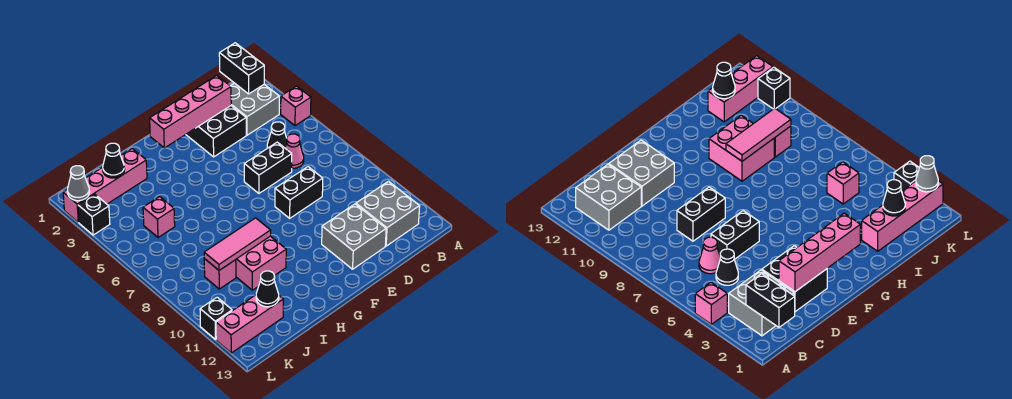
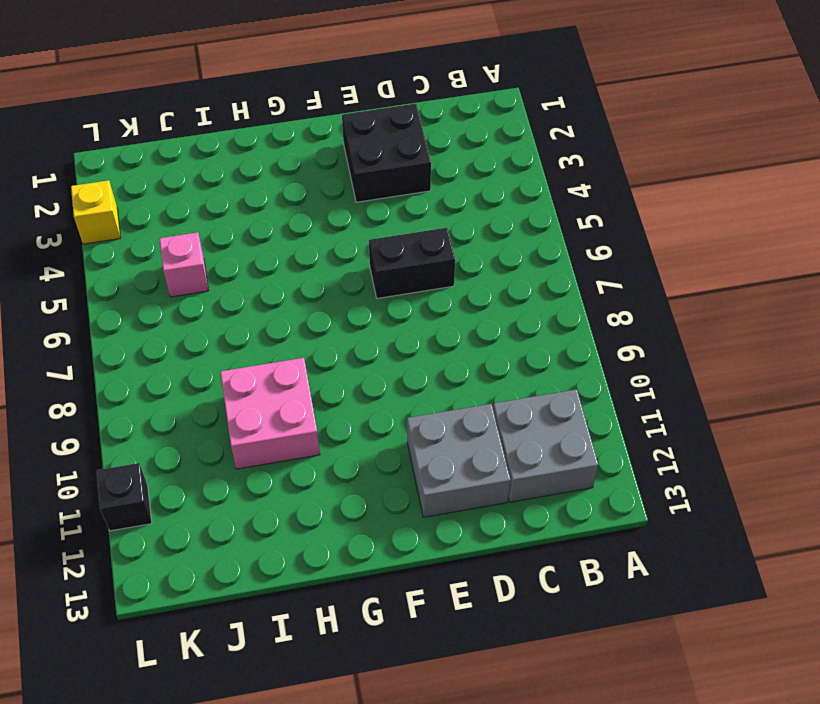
yellow 1x1 brick [71,180,121,244] -> black 1x1 brick [78,194,110,235]
none -> pink 1x1 brick [281,86,311,126]
none -> grey 2x2 brick [231,83,279,135]
none -> black 1x1 cone [267,122,287,148]

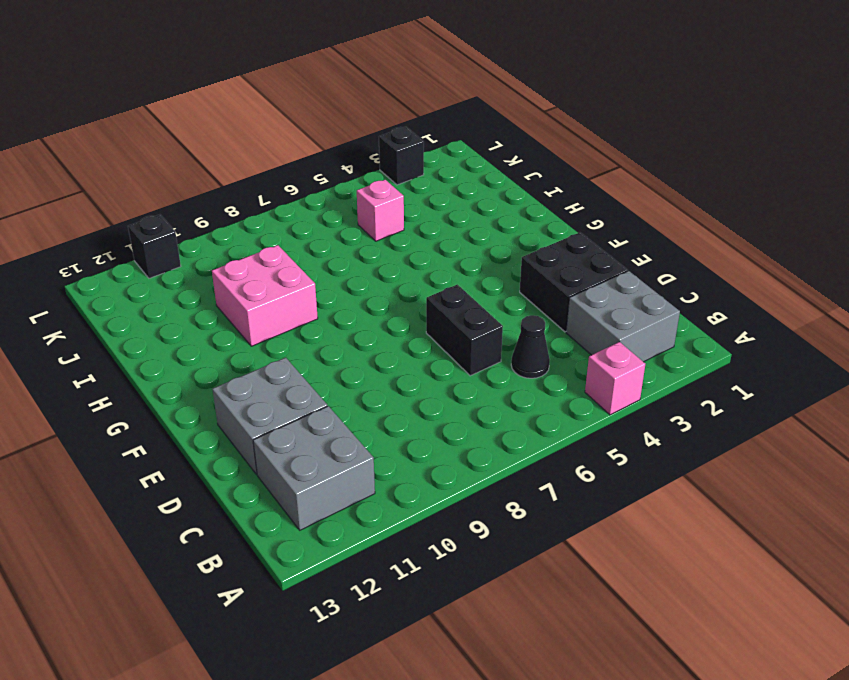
none -> pink 1x1 cone [285,134,304,168]
none -> black 1x2 brick [275,167,323,218]
none -> pink 1x4 brick [63,149,147,222]

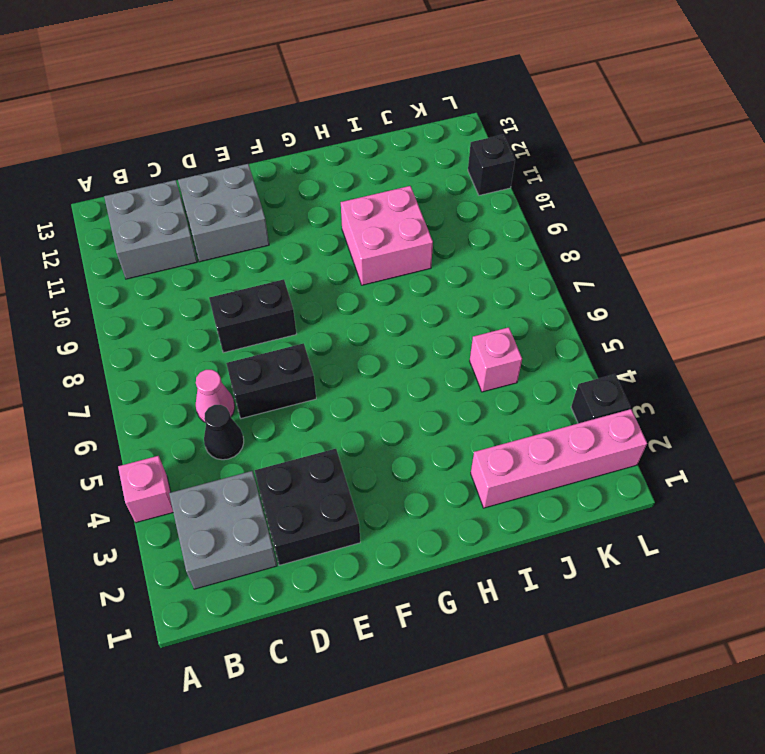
none -> pink 1x1 brick [204,259,236,289]
none -> pink 1x3 brick [216,295,283,353]
none -> black 1x2 brick [219,43,264,94]

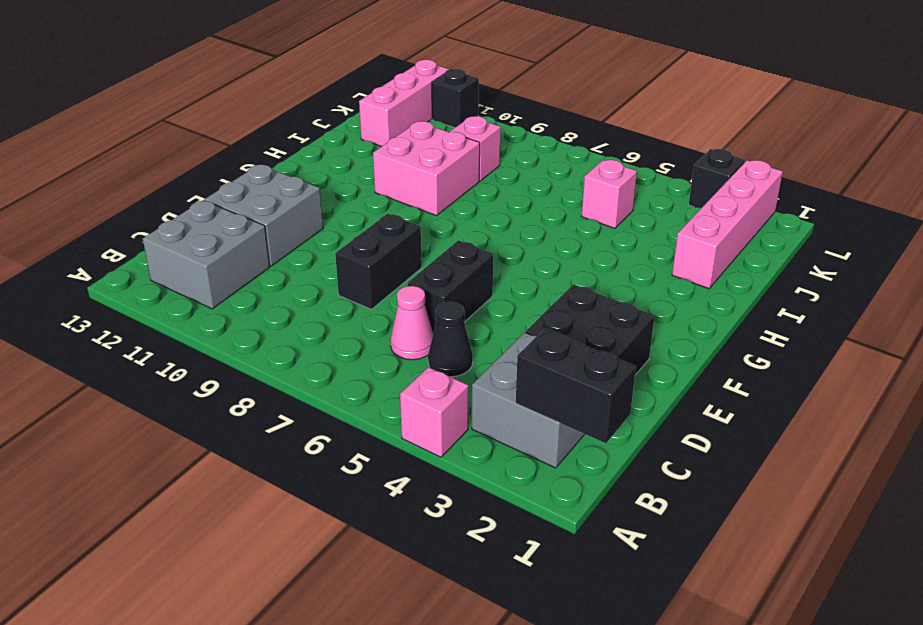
none -> pink 1x4 brick [150,76,231,148]
none -> pink 1x3 tile [204,218,271,270]
none -> black 1x1 cone [103,143,125,178]

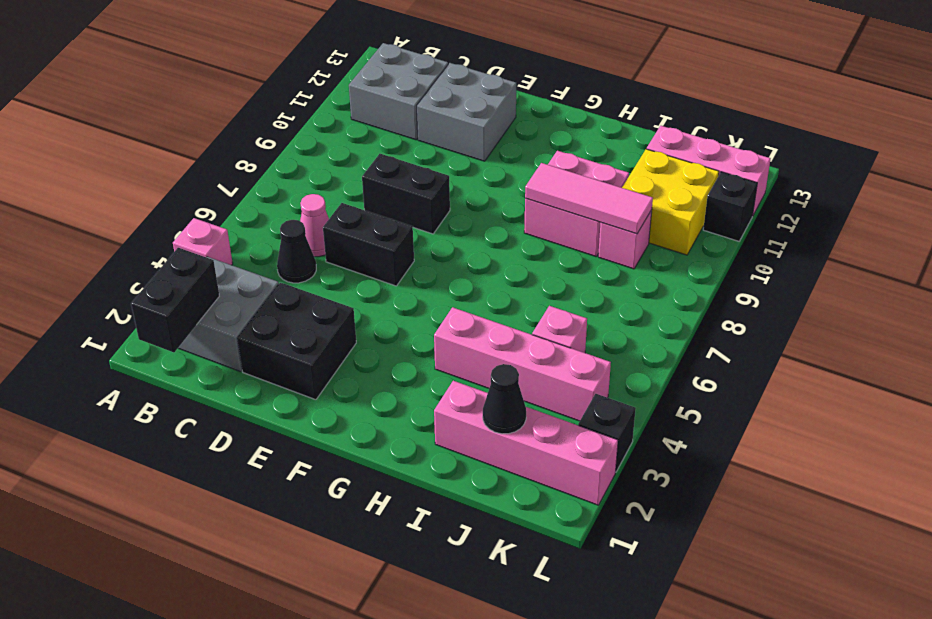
pink 1x4 brick [434,307,611,421] -> pink 1x4 brick moved to [150,76,231,148]
yellow 2x2 brick [622,149,719,255] -> none
none -> black 1x1 cone [256,271,279,307]
none -> grey 1x1 cone [67,166,90,201]

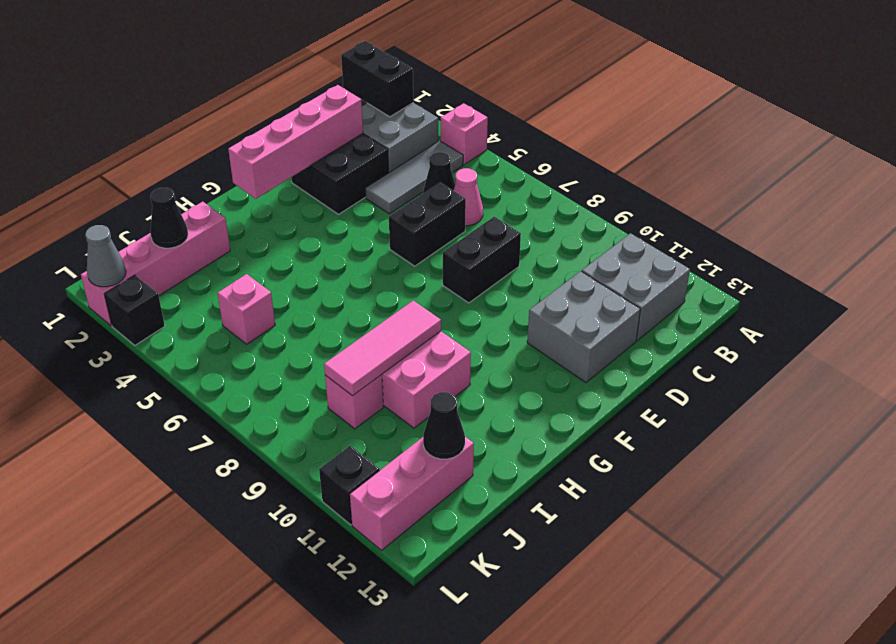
grey 1x3 tile [365,141,463,214] -> none

